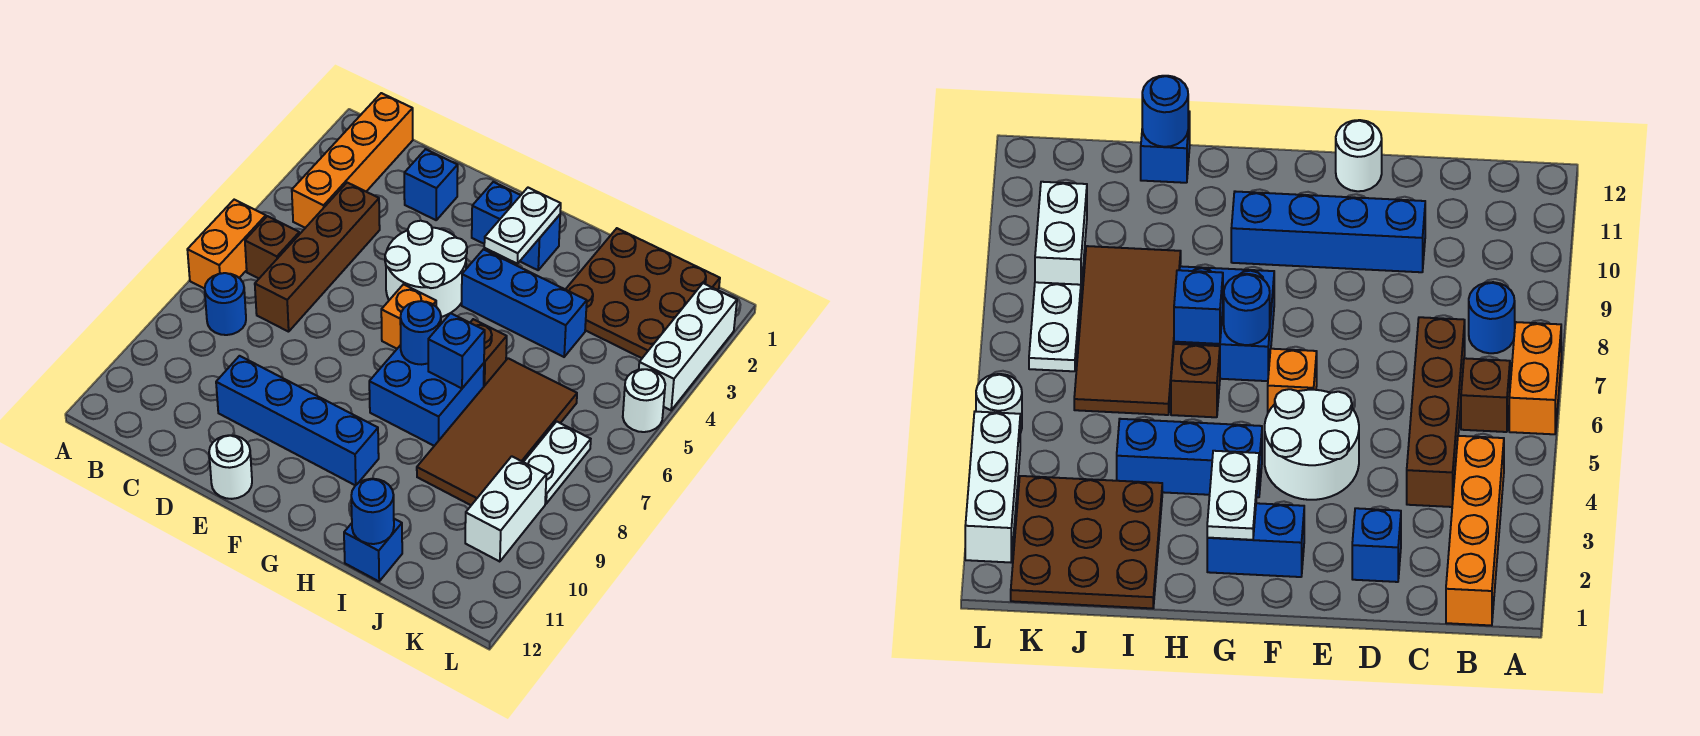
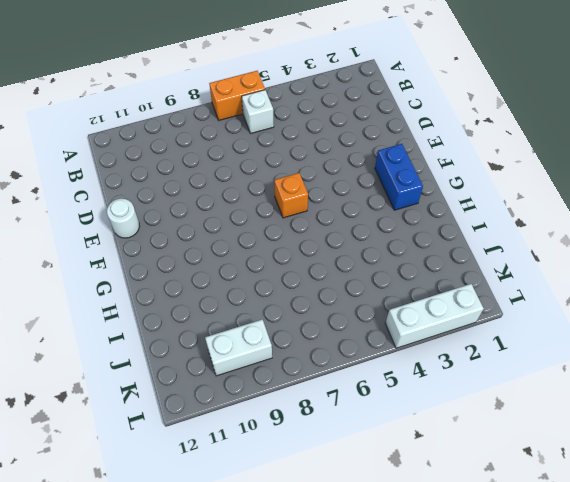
white 1x1 brick [242,90,274,134] -> brown 1x1 brick [245,216,299,278]
none -> orange 1x4 brick [292,93,413,228]
none -> blue 1x1 round brick [205,273,246,335]
none -> brown 1x4 brick [255,183,380,332]

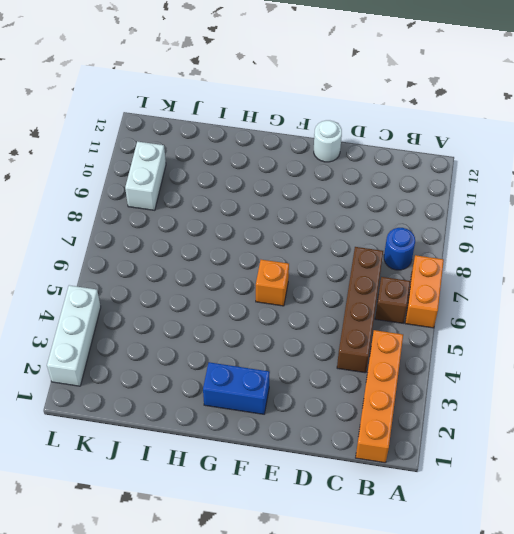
none -> blue 1x1 brick [404,149,458,220]
none -> blue 1x4 brick [216,356,379,486]
none -> white 2x2 round brick [385,221,467,317]

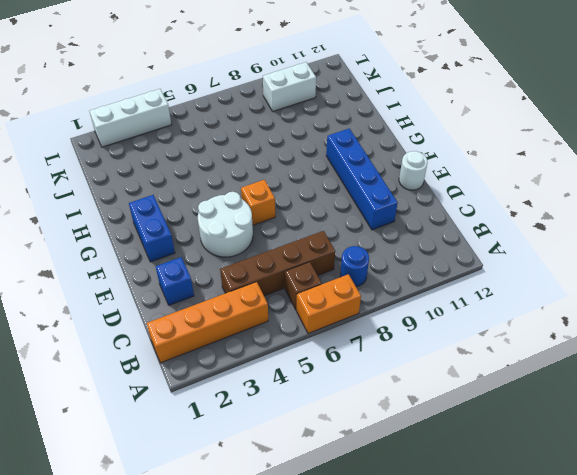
none -> blue 1x3 brick [462,249,587,357]
none -> blue 2x2 brick [369,345,484,446]
none -> brown 1x1 brick [470,319,507,386]

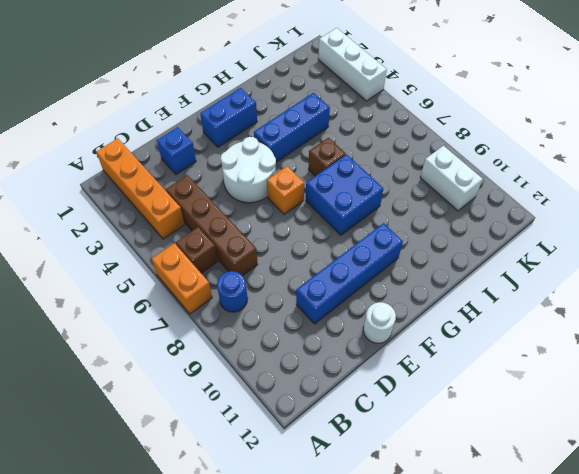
none -> brown 3x3 plate [566,228,720,358]
none -> brown 2x4 tile [417,358,577,505]
none -> blue 1x1 brick [344,519,402,581]

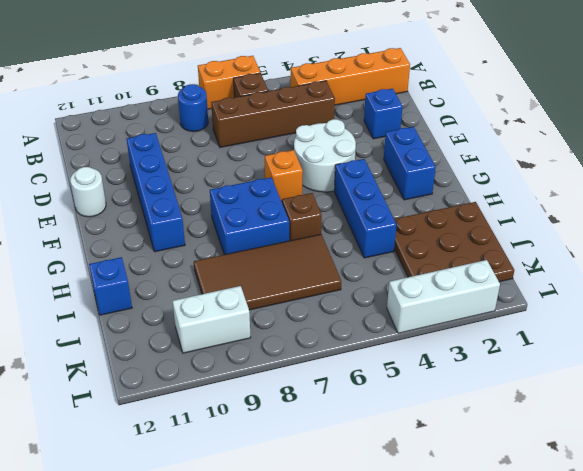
none -> white 1x2 plate [524,421,591,504]
none -> white 1x1 round brick [623,369,665,432]
none -> white 1x2 plate [484,188,561,264]

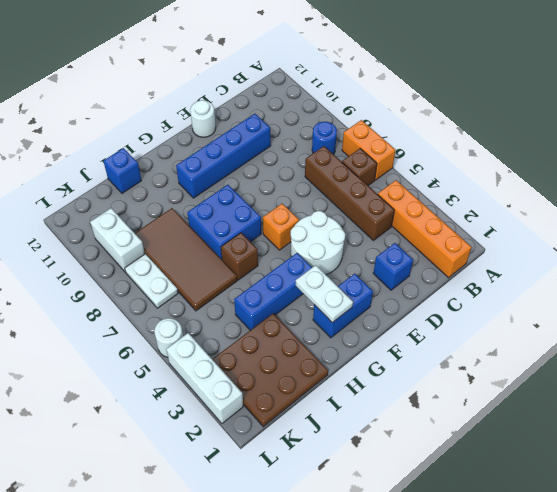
none -> blue 1x1 round brick [400,301,441,365]
none -> blue 1x1 brick [428,313,485,388]
none -> blue 1x1 round brick [351,479,394,544]

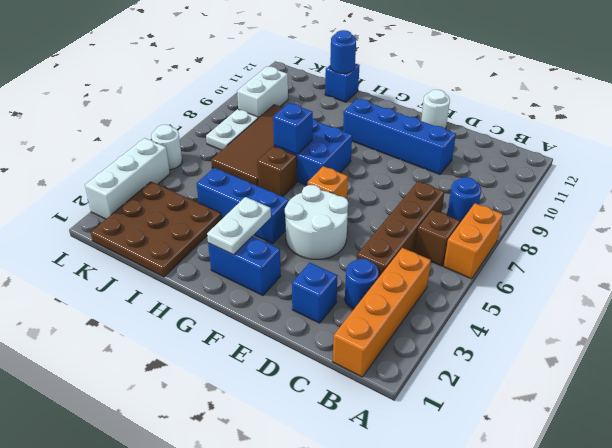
blue 1x1 round brick [345,259,379,309] -> blue 1x1 round brick moved to [400,301,441,365]

